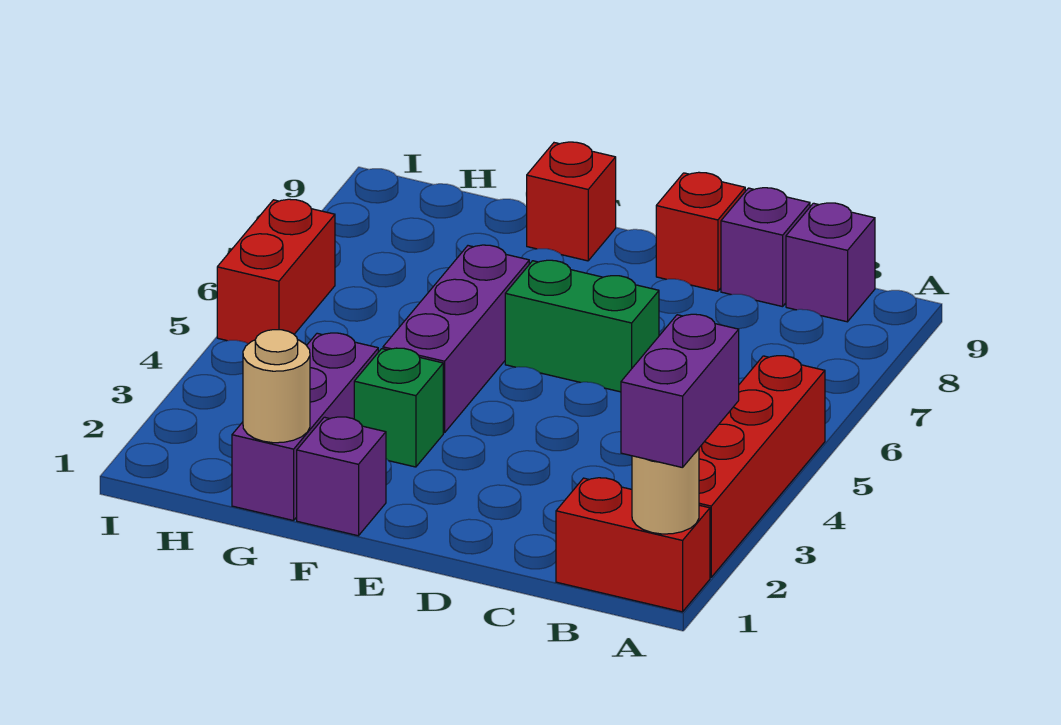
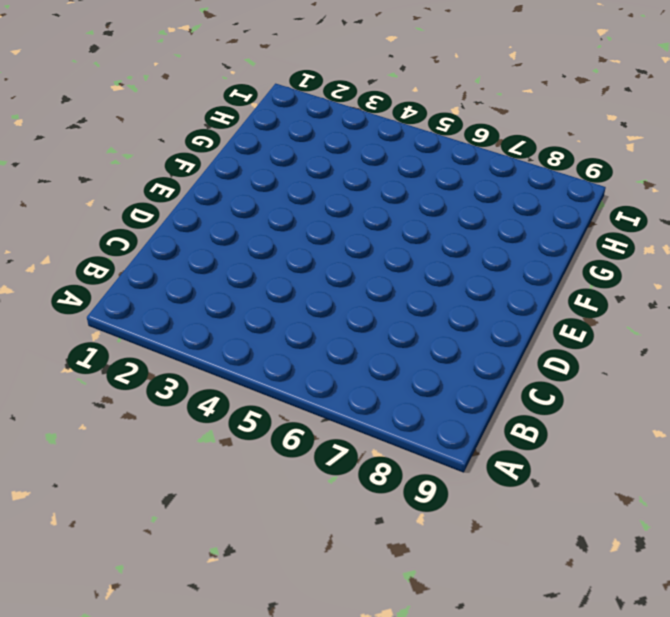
none -> red 1x2 brick [556,478,710,612]
none -> red 1x4 brick [699,356,825,577]
none -> purple 1x1 brick [786,203,875,322]

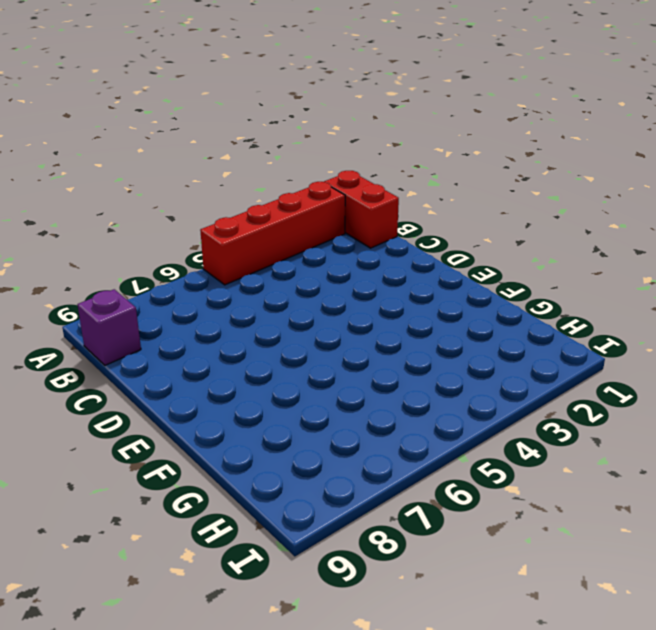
none -> purple 1x1 brick [721,188,810,307]
none -> green 1x2 brick [505,260,659,392]
none -> red 1x1 brick [656,172,745,291]

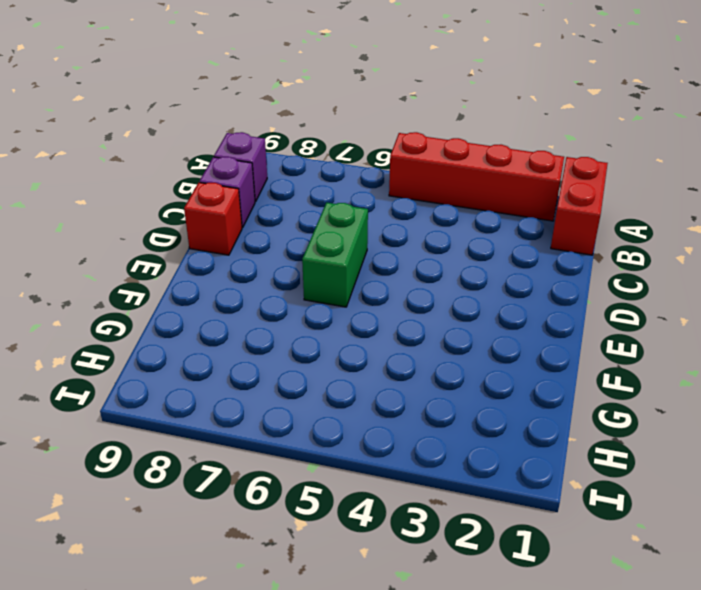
none -> purple 1x1 brick [297,417,386,536]
none -> green 1x1 brick [354,348,443,467]
none -> purple 1x3 brick [383,245,529,433]

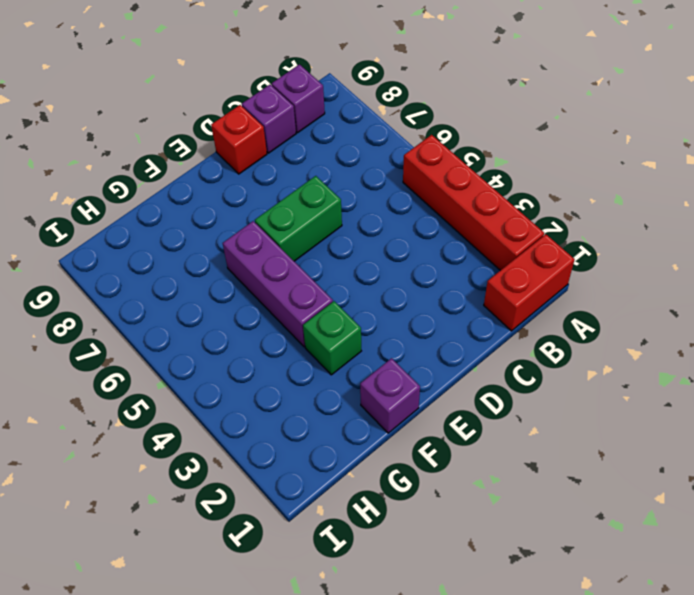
none -> red 1x1 brick [526,142,616,261]
none -> purple 1x3 brick [232,333,378,521]
none -> red 1x2 brick [217,199,335,344]

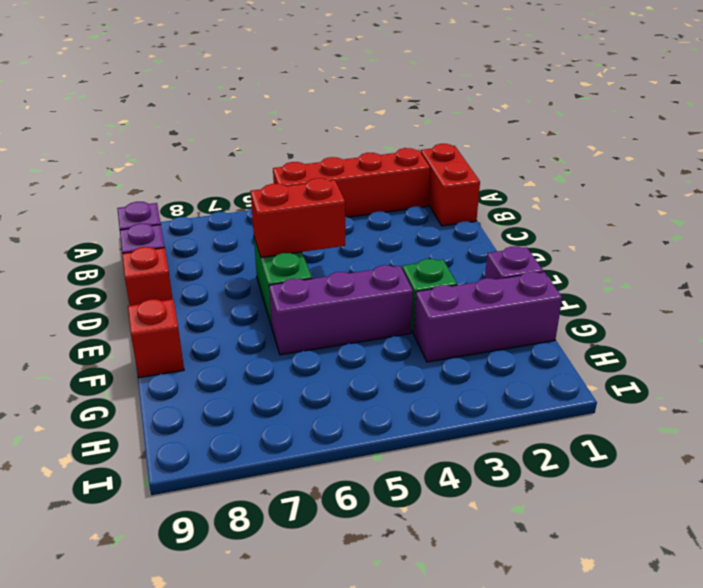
red 1x2 brick [251,178,345,258] -> red 1x2 brick moved to [217,199,335,344]
none -> tan 1x1 round brick [632,449,699,534]
none -> tan 1x1 round brick [243,330,310,443]
none -> purple 1x2 brick [621,314,739,468]

